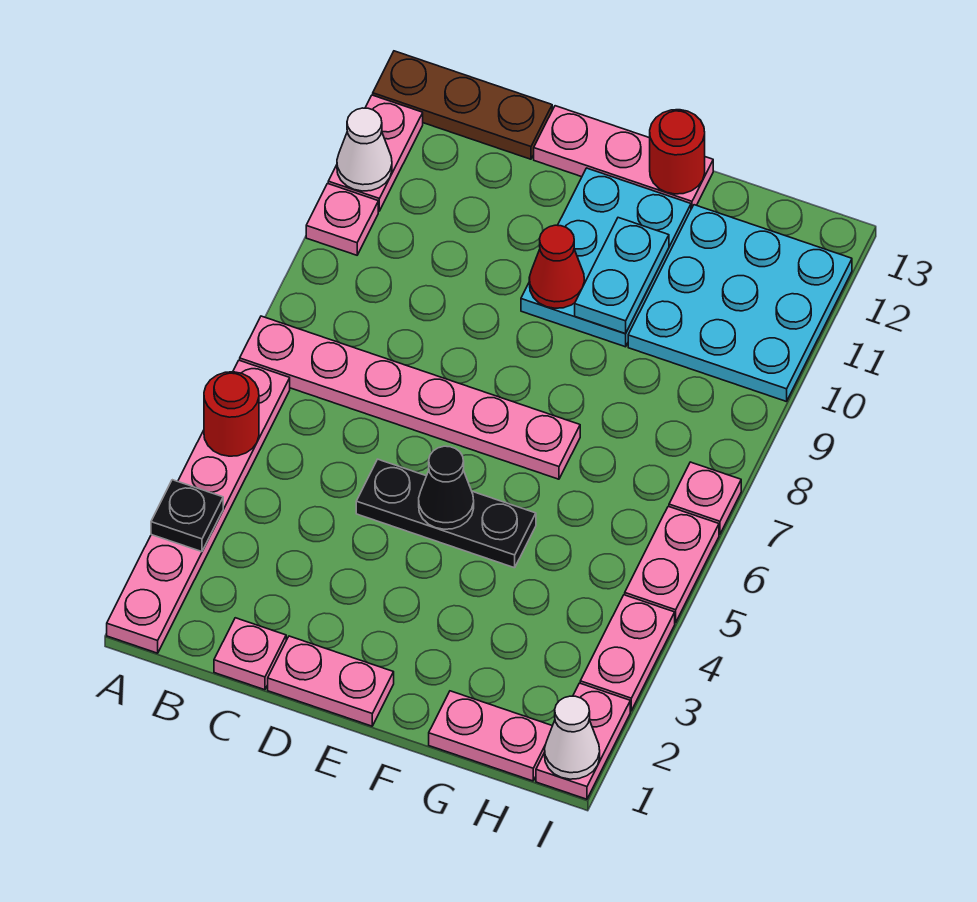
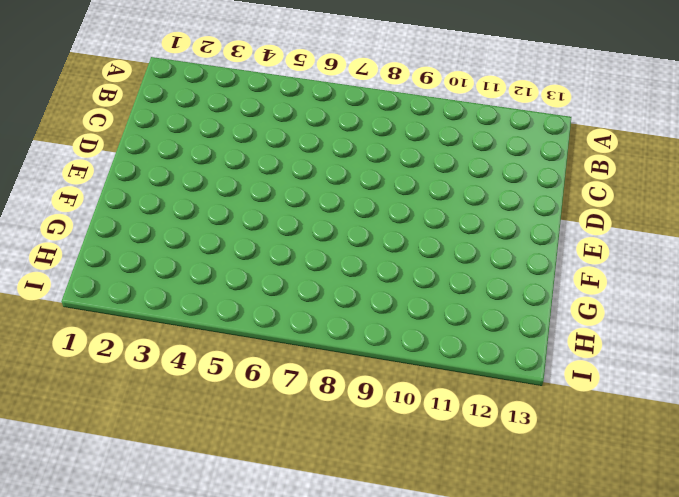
none -> pink 1x6 plate [107,360,290,653]
none -> pink 1x6 plate [240,316,580,479]
none -> pink 1x1 plate [306,184,378,255]

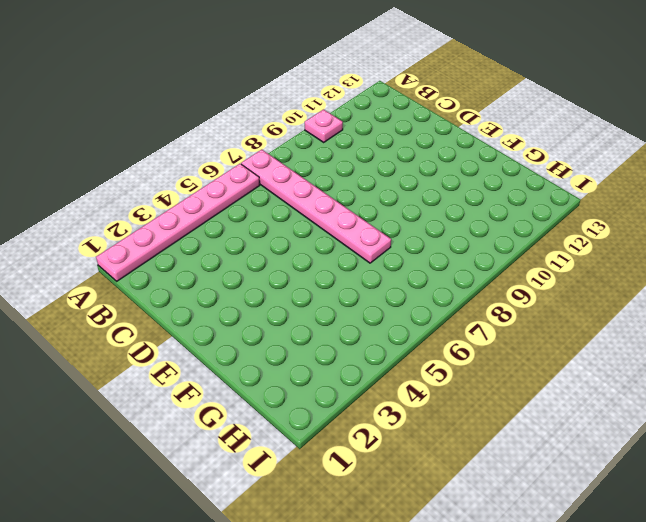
none -> pink 1x2 plate [328,95,423,211]
none -> brown 1x3 plate [373,51,552,159]
none -> pink 1x1 plate [214,618,286,690]

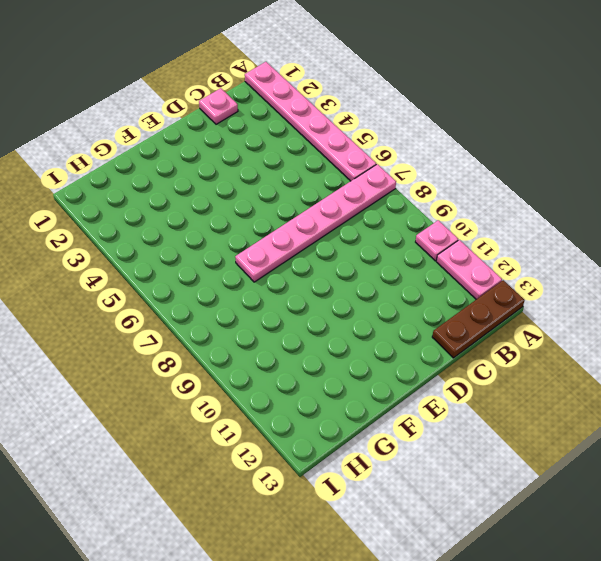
none -> pink 1x2 plate [268,636,394,726]
none -> black 1x3 plate [356,459,536,568]
none -> pink 1x3 plate [534,106,713,209]

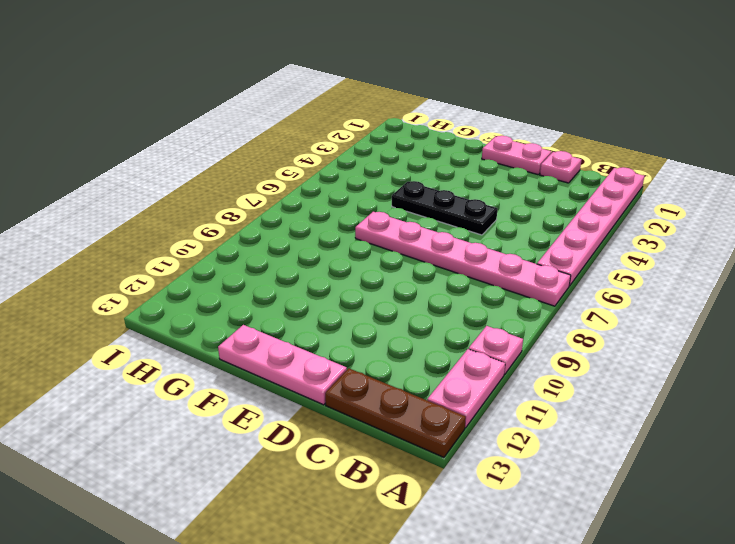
none -> cyan 2x3 plate [521,168,691,347]
none -> pink 1x2 plate [429,691,552,781]
none -> cyan 3x3 plate [628,205,852,402]

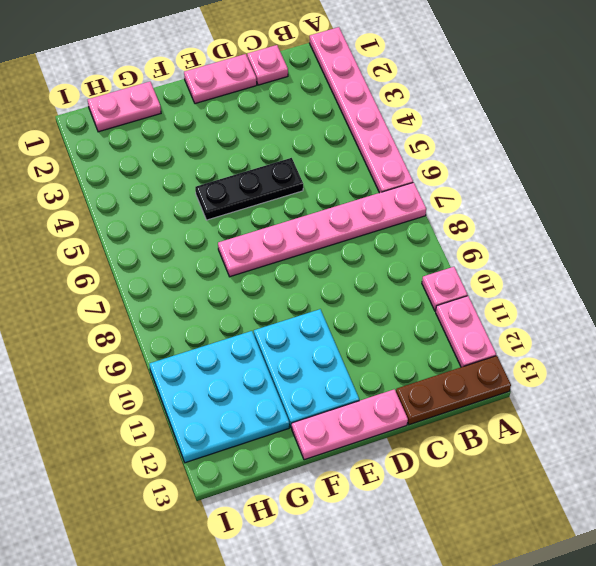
none -> pink 1x2 plate [536,683,630,799]
none -> pink 1x2 plate [580,595,675,711]
none -> pink 1x2 plate [625,506,719,622]

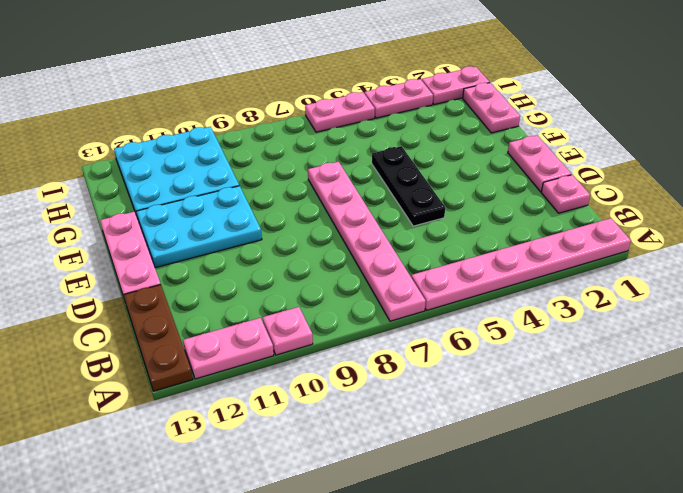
none -> pink 1x1 plate [669,462,741,534]
none -> black 1x1 plate [151,480,223,552]
none -> red 1x1 round brick [204,372,259,456]

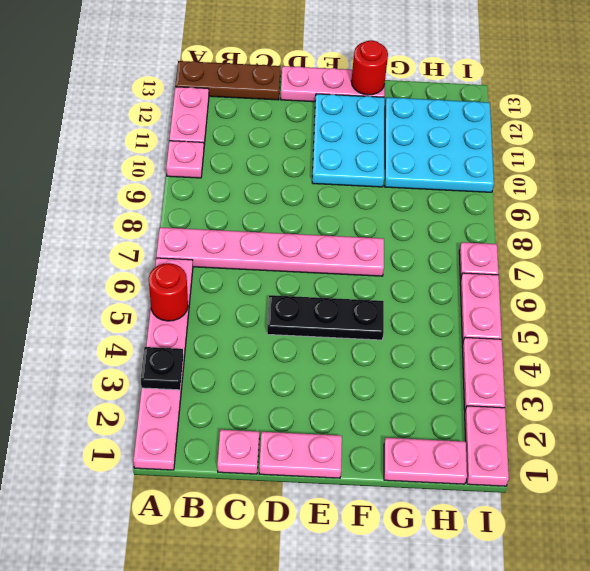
none -> white 1x1 cone [337,108,392,191]
none -> black 1x1 cone [419,446,474,529]
none -> red 1x1 cone [529,225,585,308]

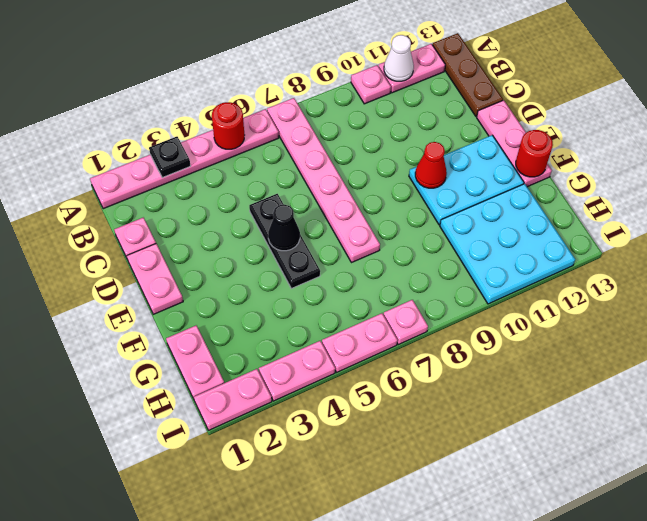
none -> cyan 1x2 plate [575,218,669,334]
none -> white 1x1 cone [545,696,600,779]

